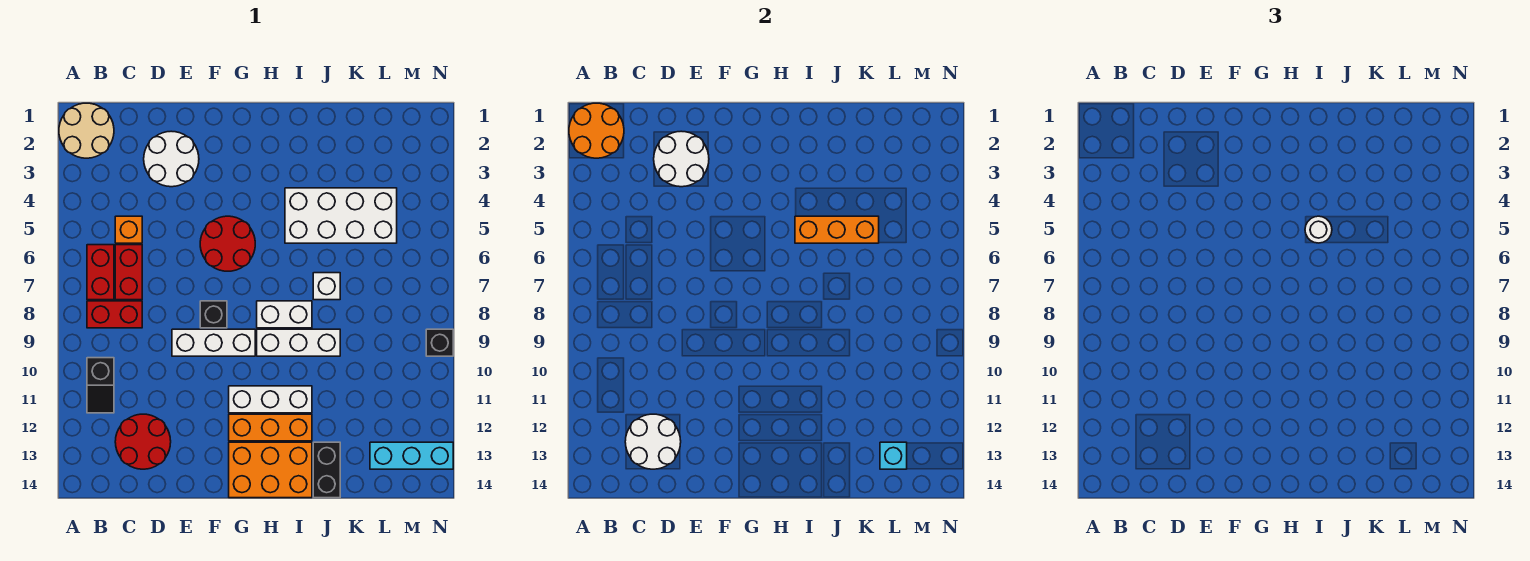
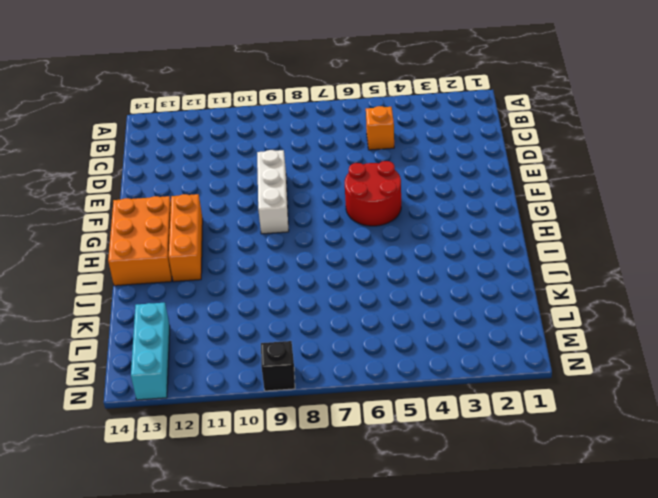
none -> tan 2x2 round brick [59,103,114,158]
none -> red 1x2 brick [87,245,114,300]
none -> red 1x2 brick [87,301,142,328]

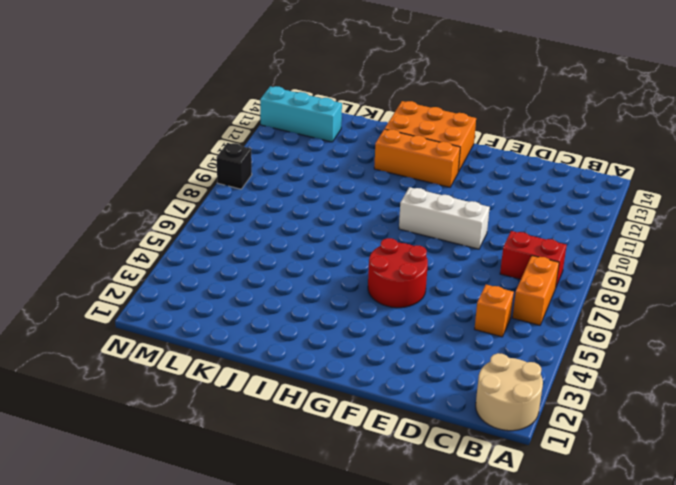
orange 1x2 brick [512,256,559,325] -> red 1x2 brick [87,245,114,300]
none -> black 1x2 slope [87,358,114,413]
none -> red 1x2 brick [115,245,142,300]
none -> red 2x2 round brick [115,414,171,469]

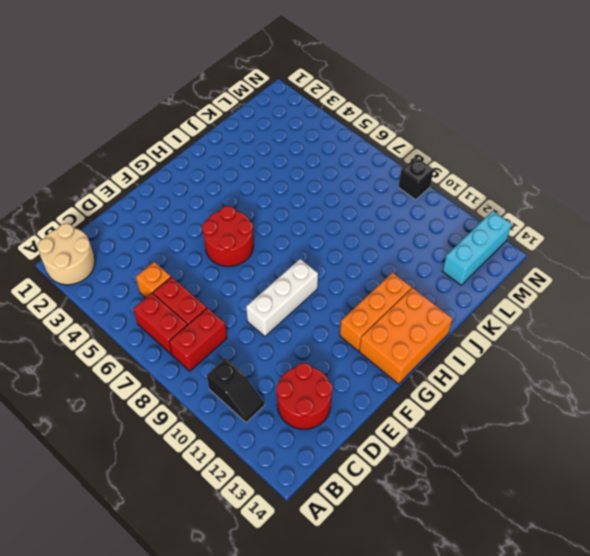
none -> white 2x2 round brick [144,131,199,187]
none -> black 1x1 brick [200,301,227,328]
none -> white 1x3 brick [229,386,312,413]

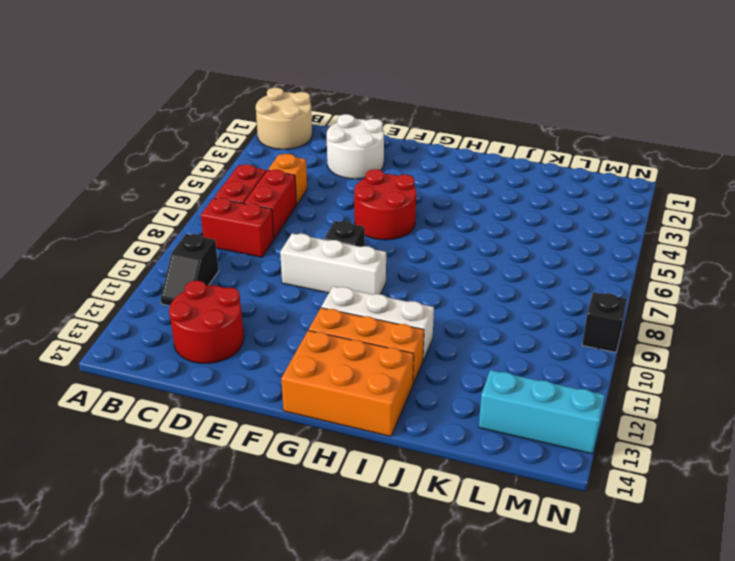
none -> white 1x2 brick [257,301,312,328]
none -> white 1x3 brick [257,329,340,356]
none -> white 2x4 brick [285,188,397,243]

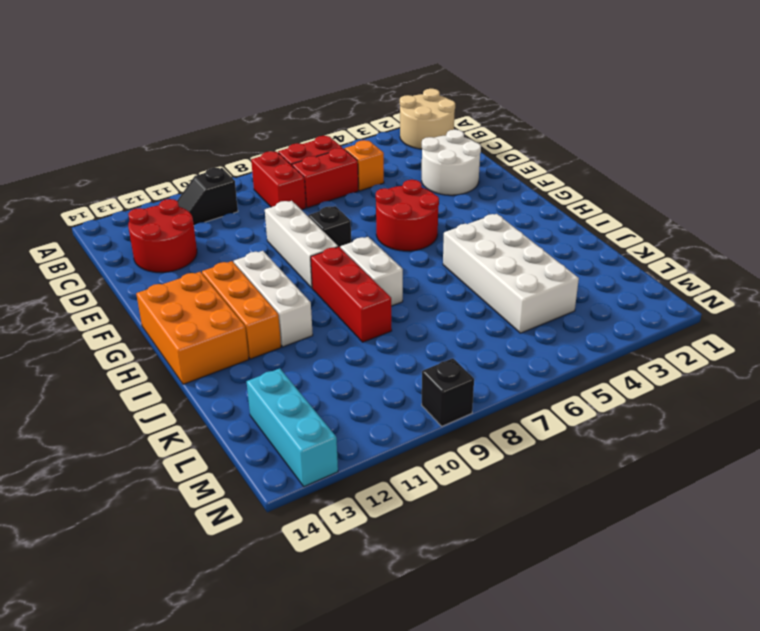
red 1x3 brick [311,247,392,342] -> white 1x3 brick [257,329,340,356]
none -> white 1x1 brick [313,273,340,300]
none -> black 1x2 brick [313,442,340,498]
none -> orange 2x2 round brick [569,103,624,158]

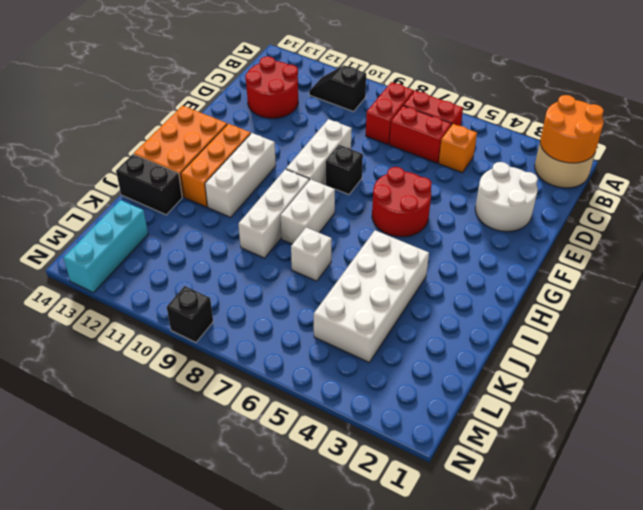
none -> white 2x2 round brick [625,414,681,469]
none -> white 2x2 round brick [654,131,709,187]
none -> orange 1x3 brick [795,216,879,243]

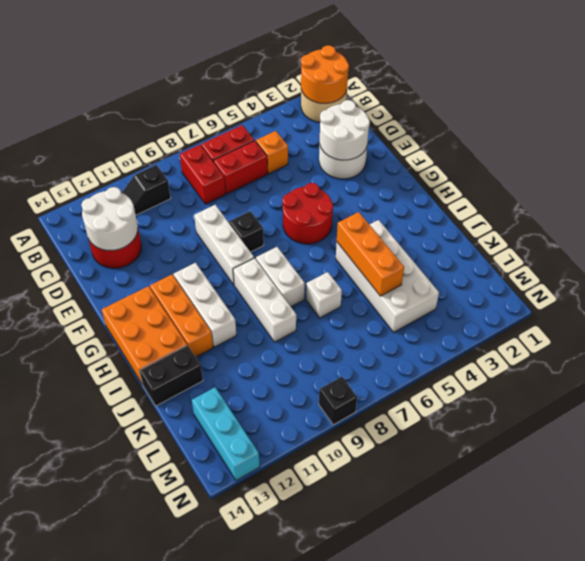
none -> cyan 1x1 brick [880,442,907,469]
none -> white 1x1 round brick [1305,216,1332,243]

